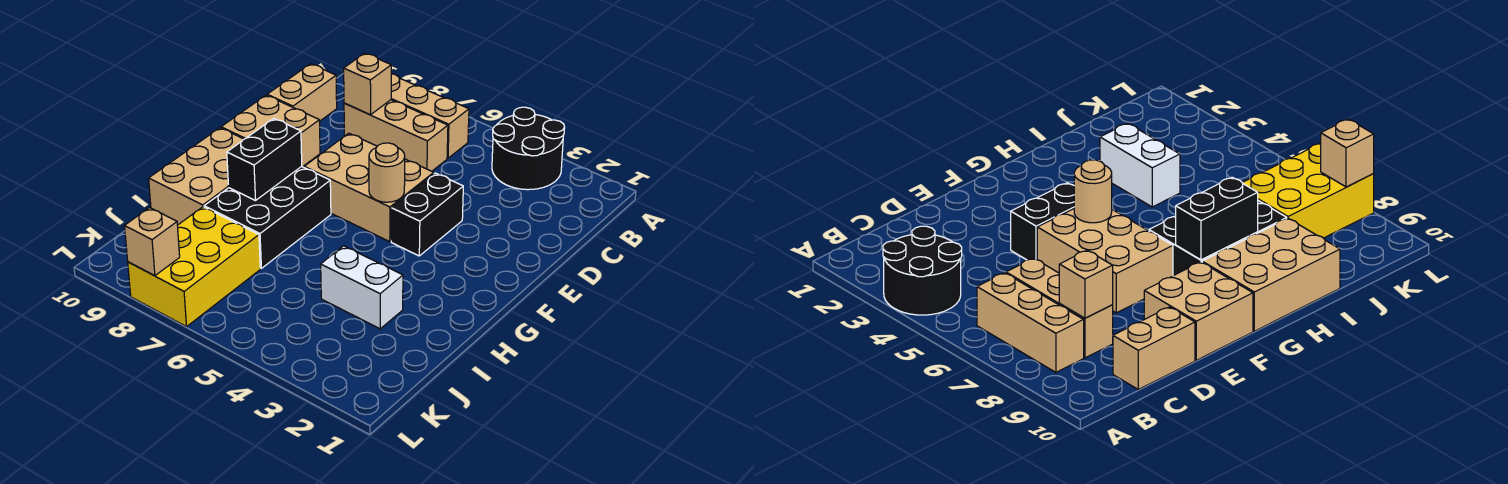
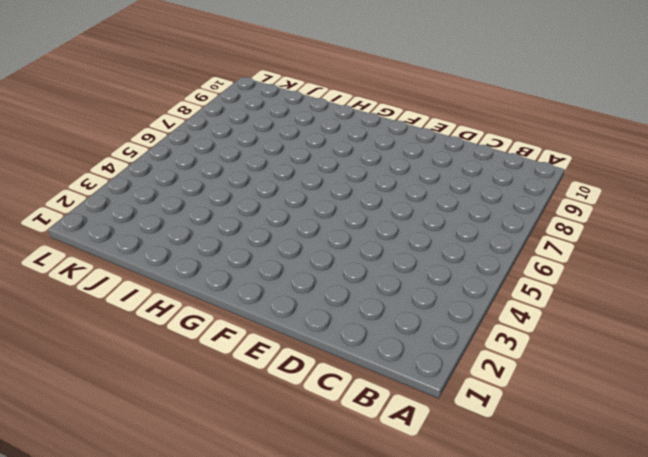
none -> black 2x2 round brick [492,107,565,190]
none -> tan 1x3 brick [391,74,469,158]
none -> tan 1x3 brick [344,100,448,171]

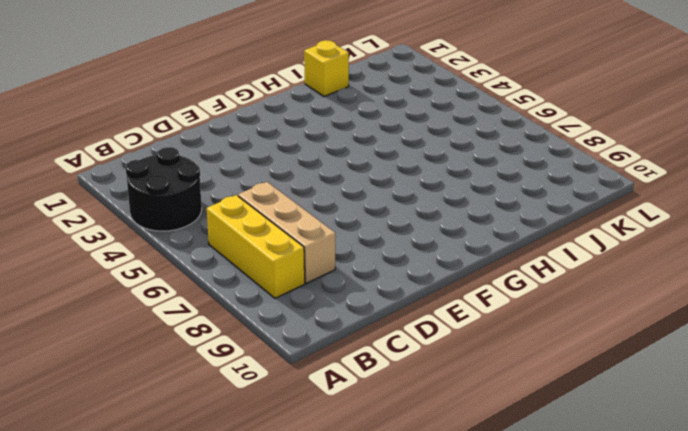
yellow 1x3 brick [207,195,305,298] -> tan 1x3 brick [391,74,469,158]
yellow 1x1 brick [304,40,349,96] -> none
none -> tan 1x2 brick [267,64,337,121]
none -> black 1x2 brick [391,173,463,256]
none -> tan 2x3 brick [304,133,434,242]

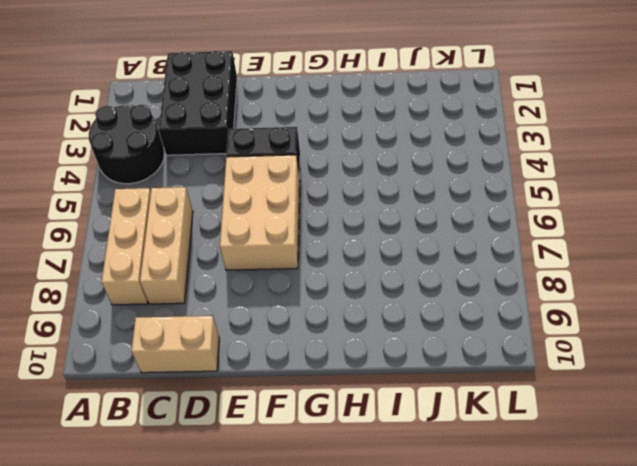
black 2x3 brick [158,51,237,155] -> black 2x3 brick turned to [204,166,331,268]
none -> tan 2x2 brick [221,95,320,167]
none -> tan 2x3 brick [149,128,244,225]
none -> white 1x2 brick [321,246,403,329]

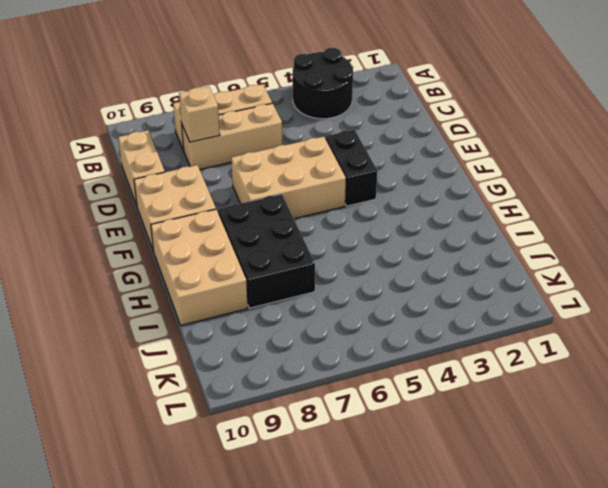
none -> white 1x2 brick [321,246,403,329]
none -> yellow 2x3 brick [128,207,260,327]
none -> tan 1x1 round brick [369,143,405,202]

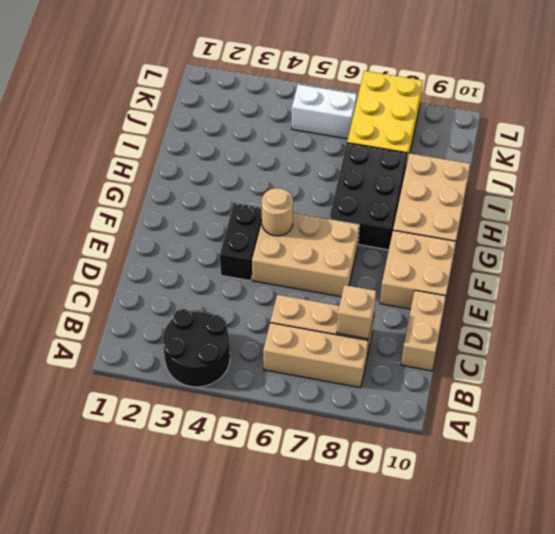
white 1x2 brick [292,84,357,139] -> white 1x2 brick moved to [321,246,403,329]
none -> black 1x2 brick [227,119,302,201]
none -> tan 1x1 brick [125,208,180,276]

